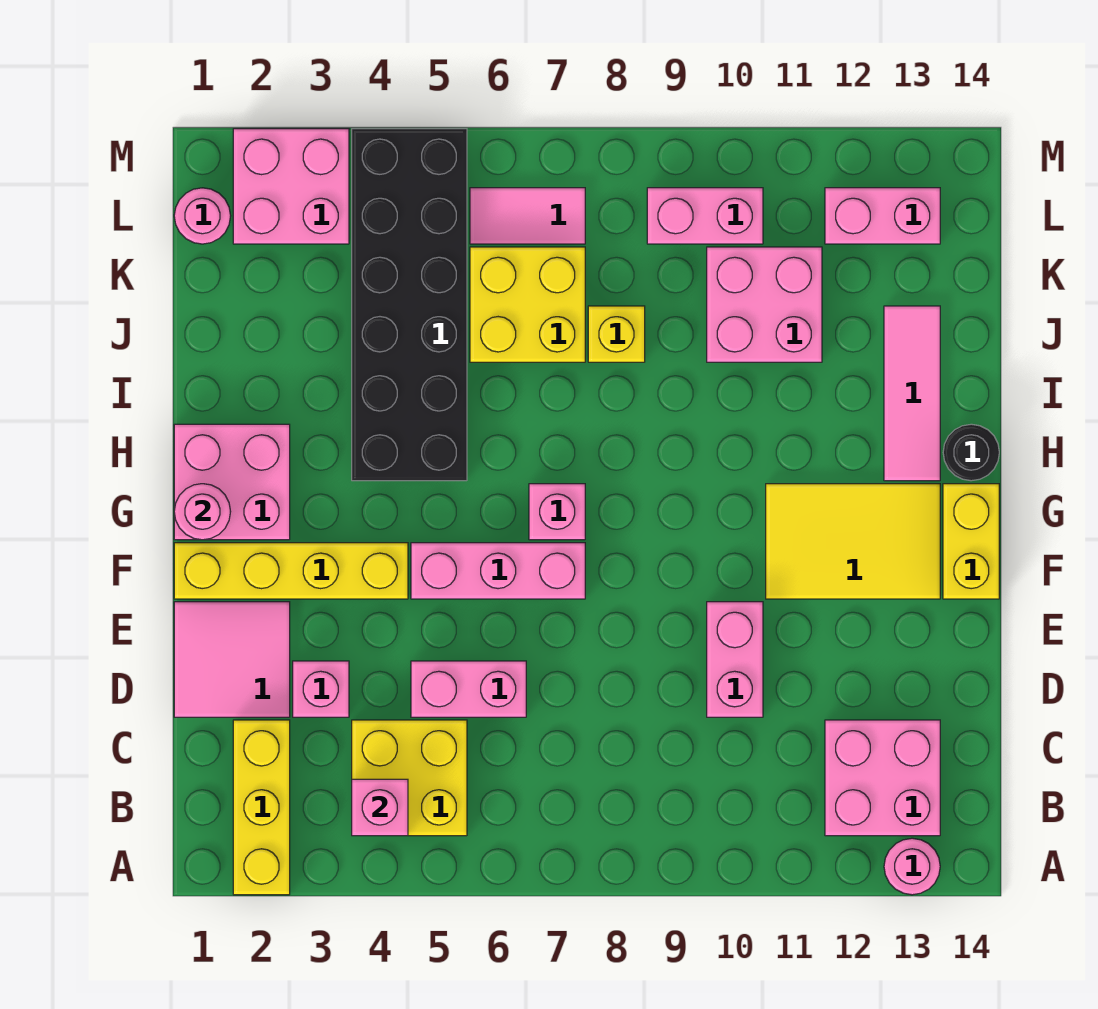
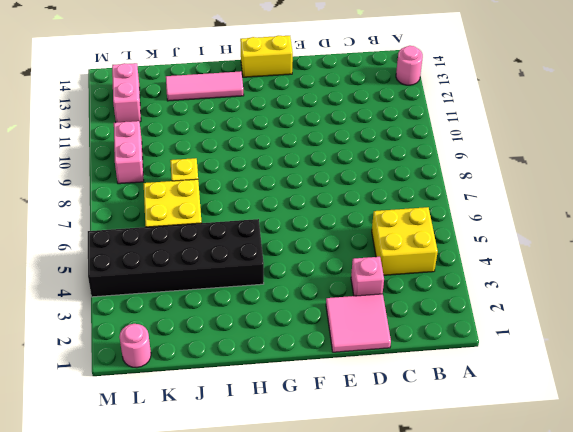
none -> yellow 1x3 brick [233,720,290,895]
none -> pink 2x2 brick [825,720,940,836]
none -> pink 1x2 brick [411,661,526,717]

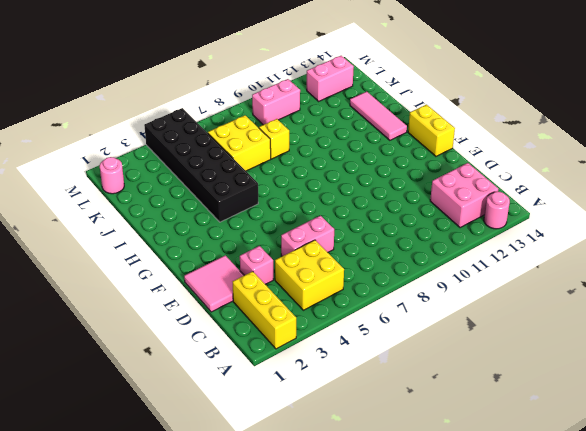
none -> pink 1x2 brick [707,602,763,717]
none -> yellow 1x4 brick [174,543,408,599]
none -> pink 1x3 brick [411,543,585,599]

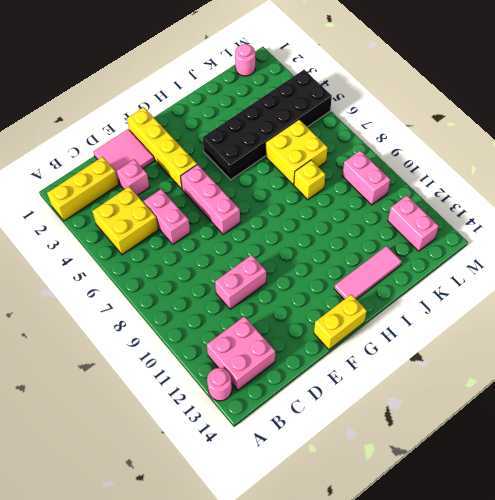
none -> yellow 2x3 tile [766,484,940,599]
none -> pink 2x2 brick [174,424,290,540]
none -> pink 1x1 brick [529,484,585,540]

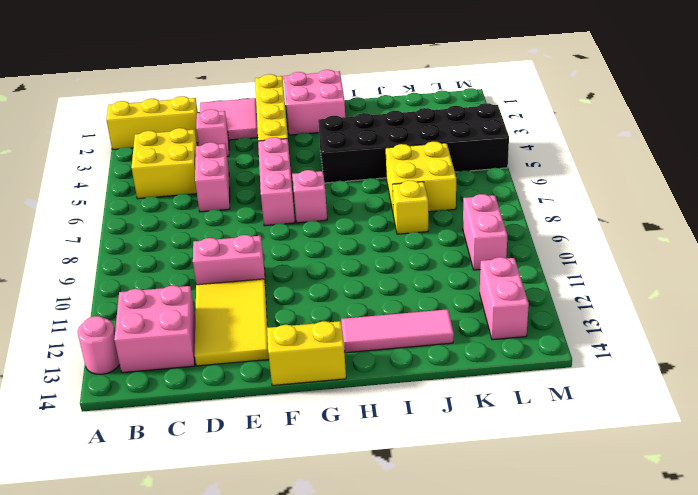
yellow 2x3 tile [195,279,269,366] -> yellow 2x3 tile moved to [766,484,940,599]
none -> black 1x1 round brick [943,424,999,481]
none -> pink 2x2 brick [707,247,822,362]
none -> pink 1x1 round brick [174,188,231,244]

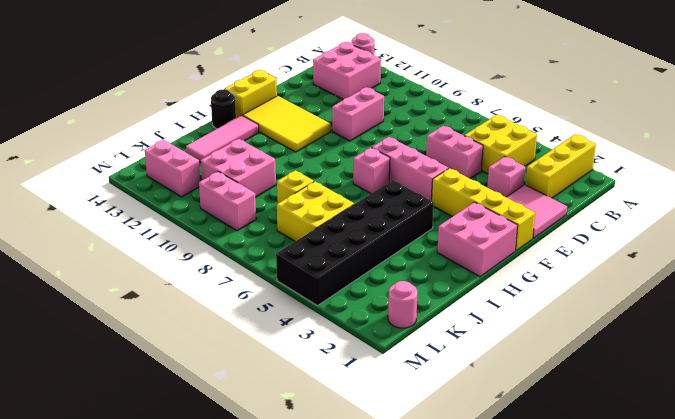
none -> pink 2x2 brick [233,129,349,244]
none -> pink 1x2 tile [470,188,585,244]
none -> pink 1x1 brick [352,779,408,836]

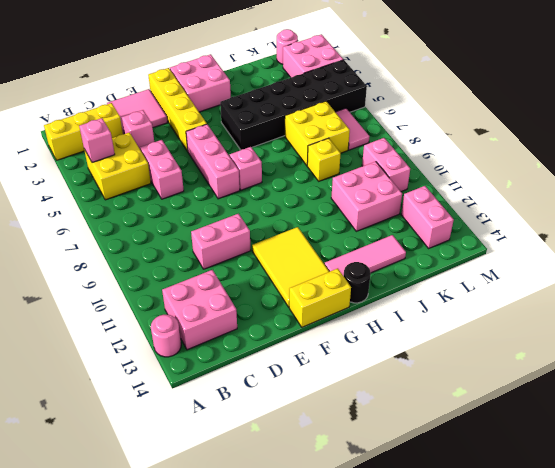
none -> pink 1x1 round brick [174,484,231,540]

